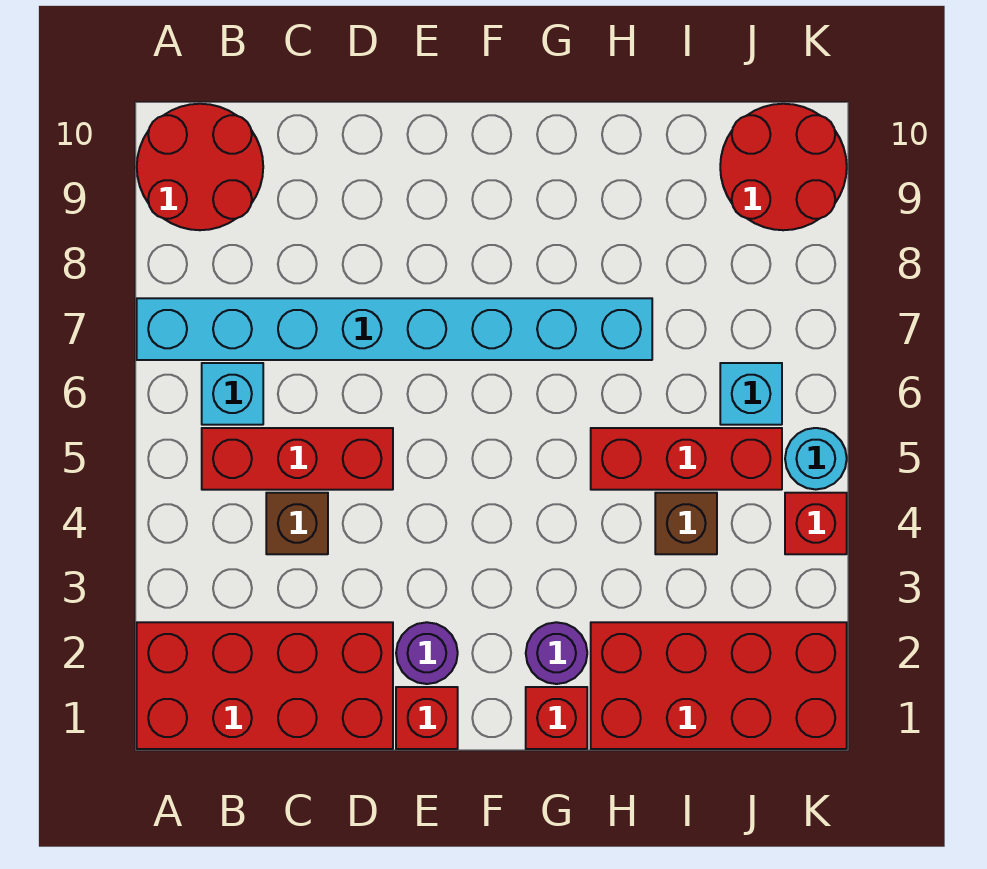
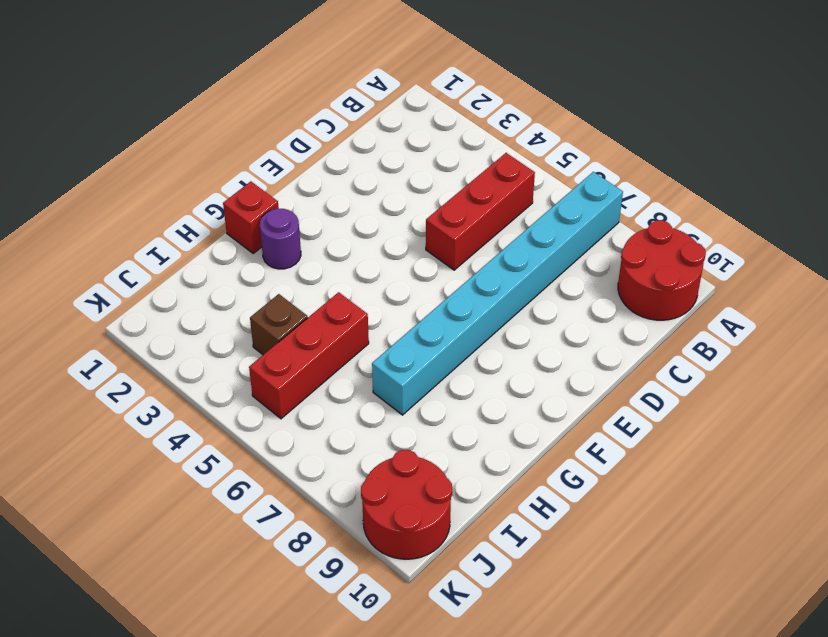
none -> red 2x4 brick [137,622,393,749]
none -> cyan 1x1 brick [202,363,263,425]
none -> brown 1x1 brick [266,493,328,554]

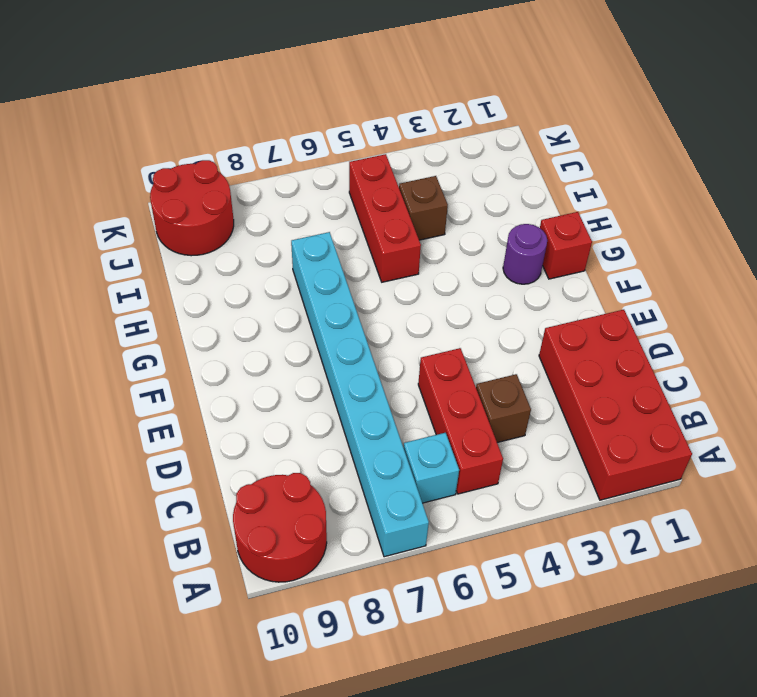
none -> red 1x1 brick [396,687,458,749]
none -> purple 1x1 round brick [396,622,458,684]
none -> red 2x4 brick [591,622,847,749]

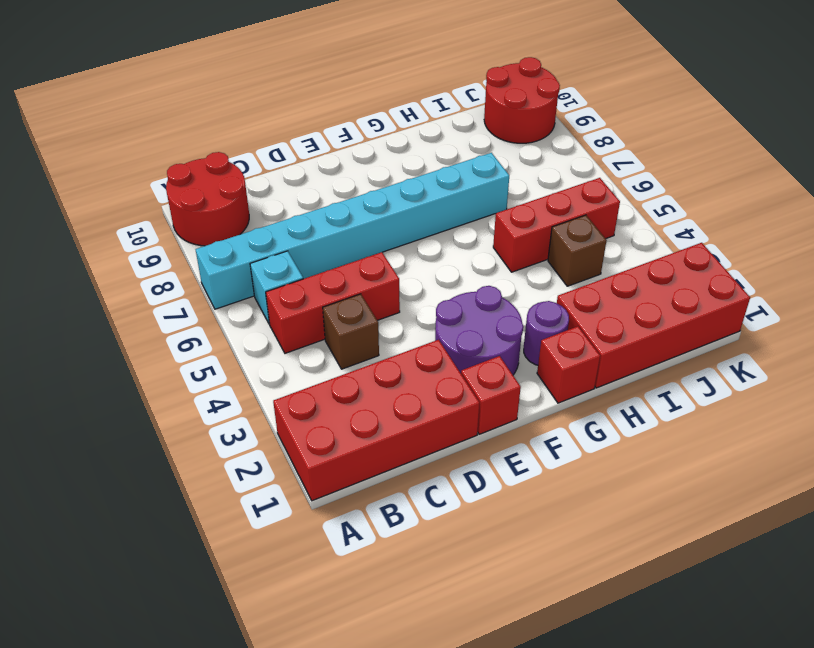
purple 2x2 round brick [435,286,523,375] -> purple 1x1 round brick [396,622,458,684]
none -> cyan 1x1 brick [720,363,782,425]
none -> red 1x1 brick [785,493,847,554]
none -> cyan 1x1 round brick [785,428,847,489]

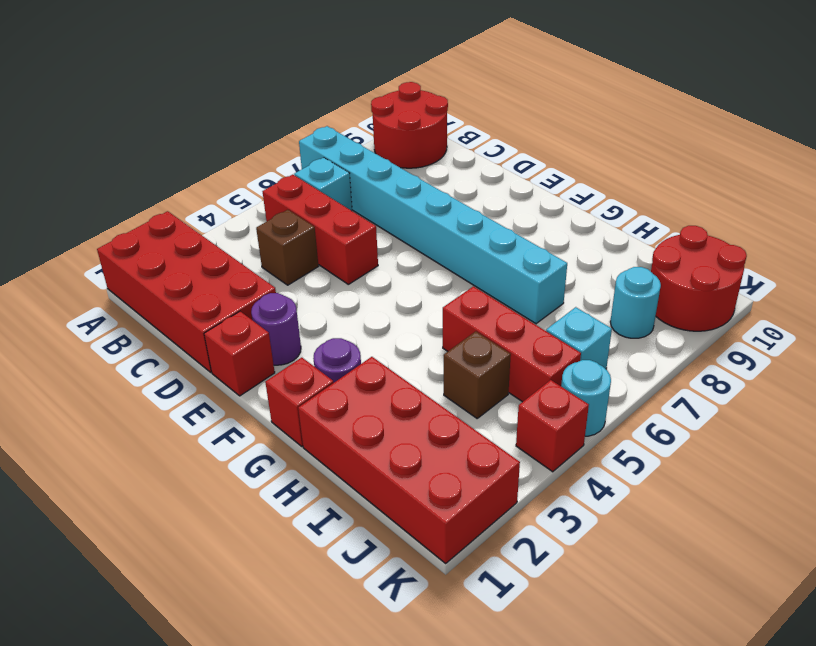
cyan 1x1 round brick [610,267,661,338] -> none

